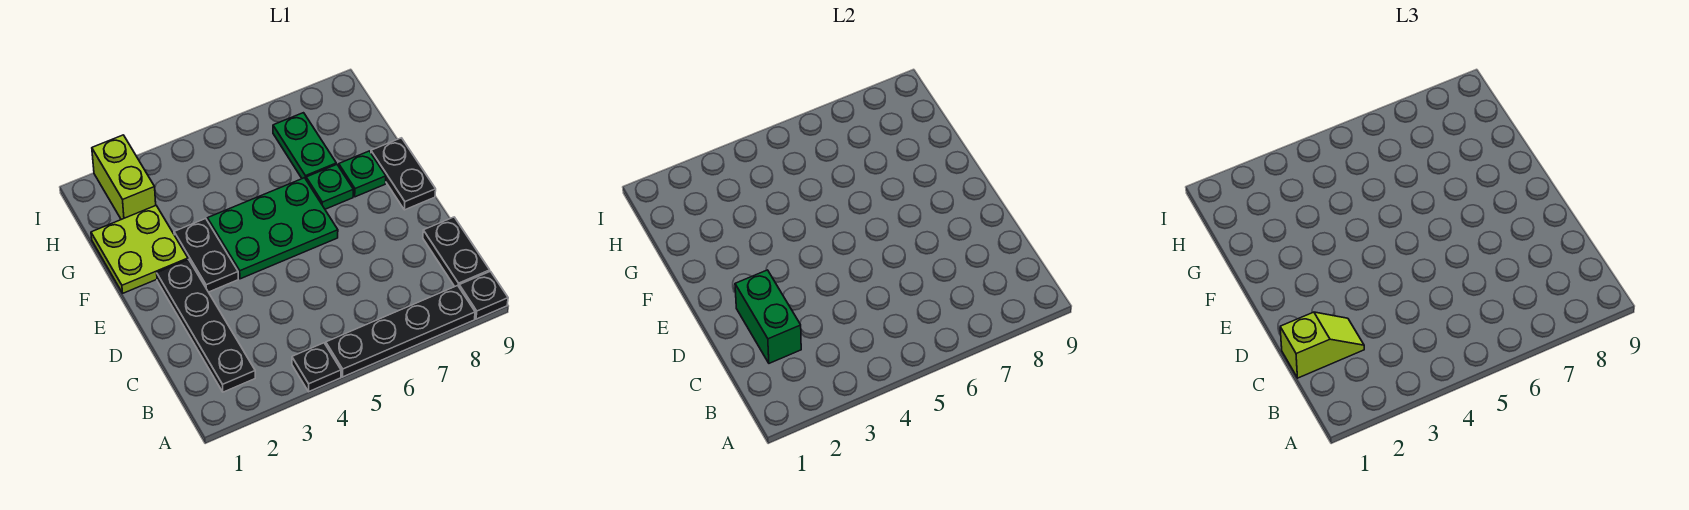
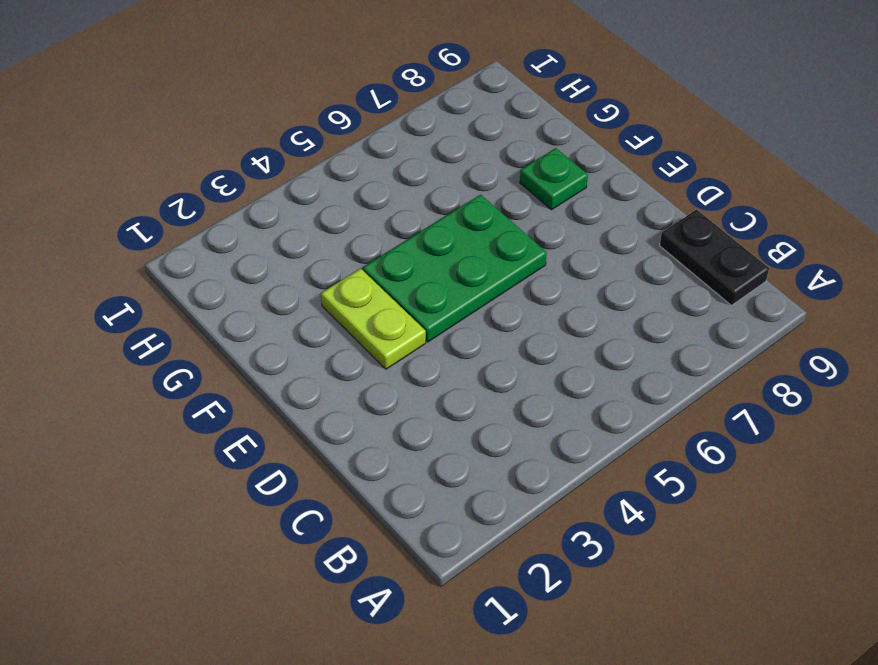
lime 1x2 plate [321,269,426,369] -> black 1x2 plate [174,219,238,292]
none -> black 1x1 plate [292,343,341,392]
none -> black 1x4 plate [326,285,475,377]
none -> black 1x1 plate [459,271,508,319]

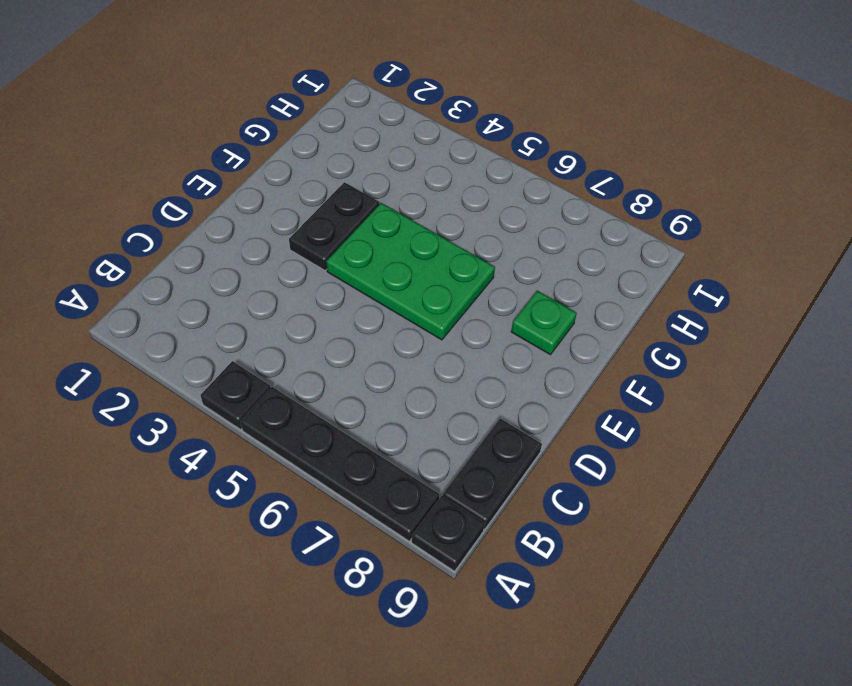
none -> black 1x4 plate [157,259,255,392]
none -> black 1x2 plate [371,138,436,210]
none -> lime 2x2 plate [91,206,188,293]

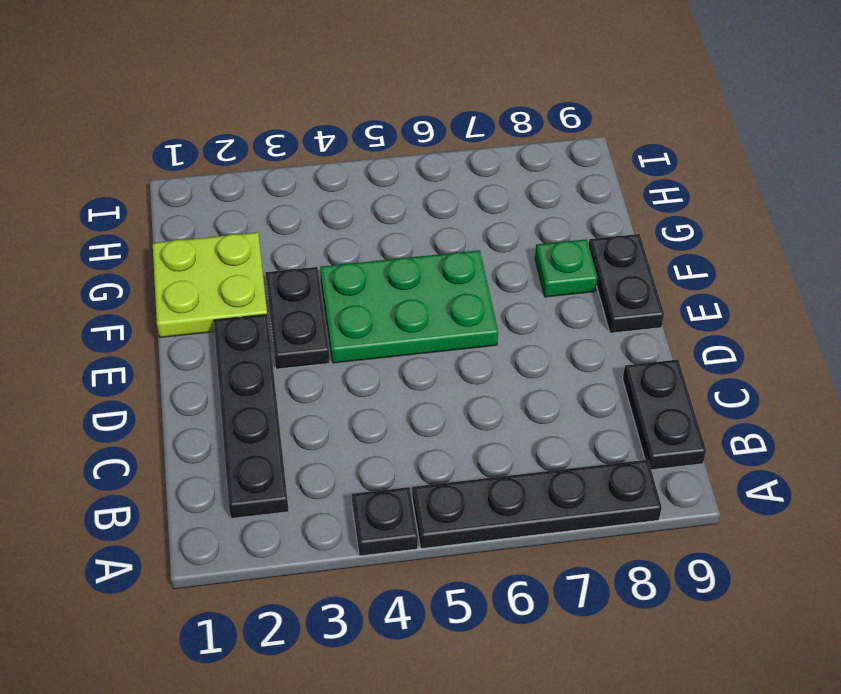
none -> black 1x1 plate [459,271,508,319]
none -> green 1x1 plate [306,164,353,209]
none -> green 1x2 plate [273,113,336,179]

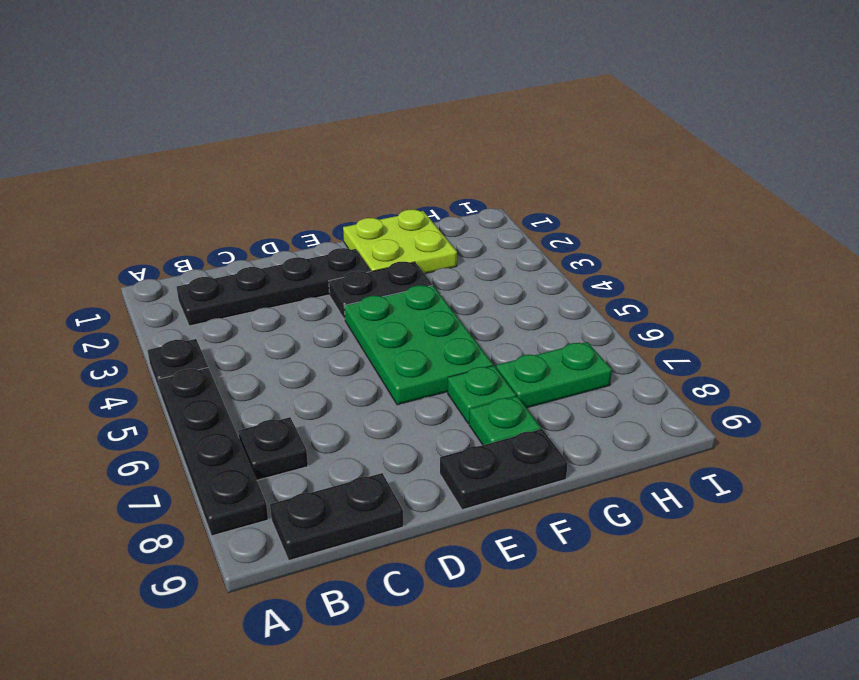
black 1x1 plate [238,417,308,480] -> black 1x1 plate moved to [459,271,508,319]
none -> lime 1x2 brick [92,135,156,220]
none -> green 1x2 brick [735,270,801,363]
none -> lime 1x2 slope [1280,312,1364,378]

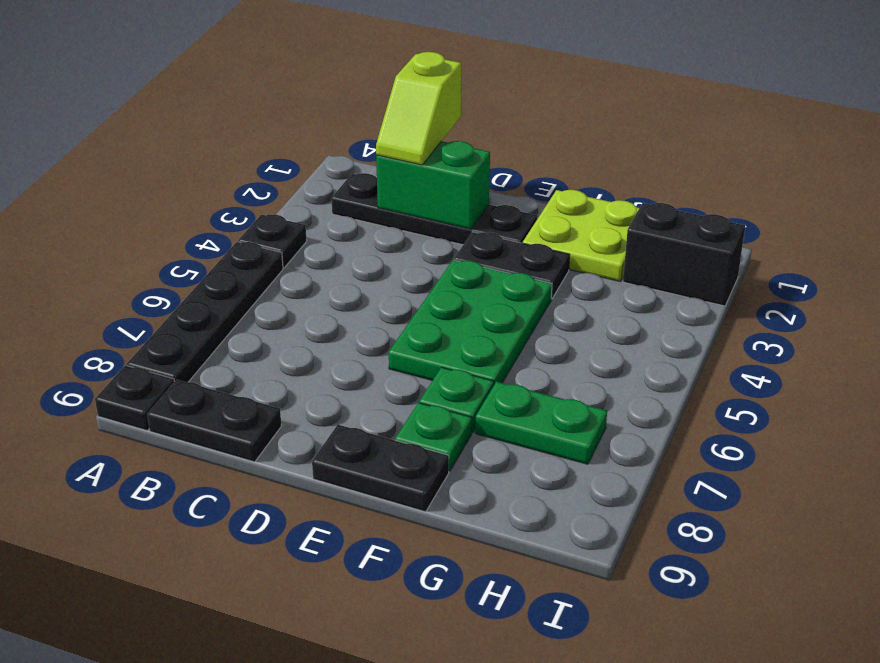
black 1x2 brick [623,203,745,306] -> lime 1x2 brick [92,135,156,220]

